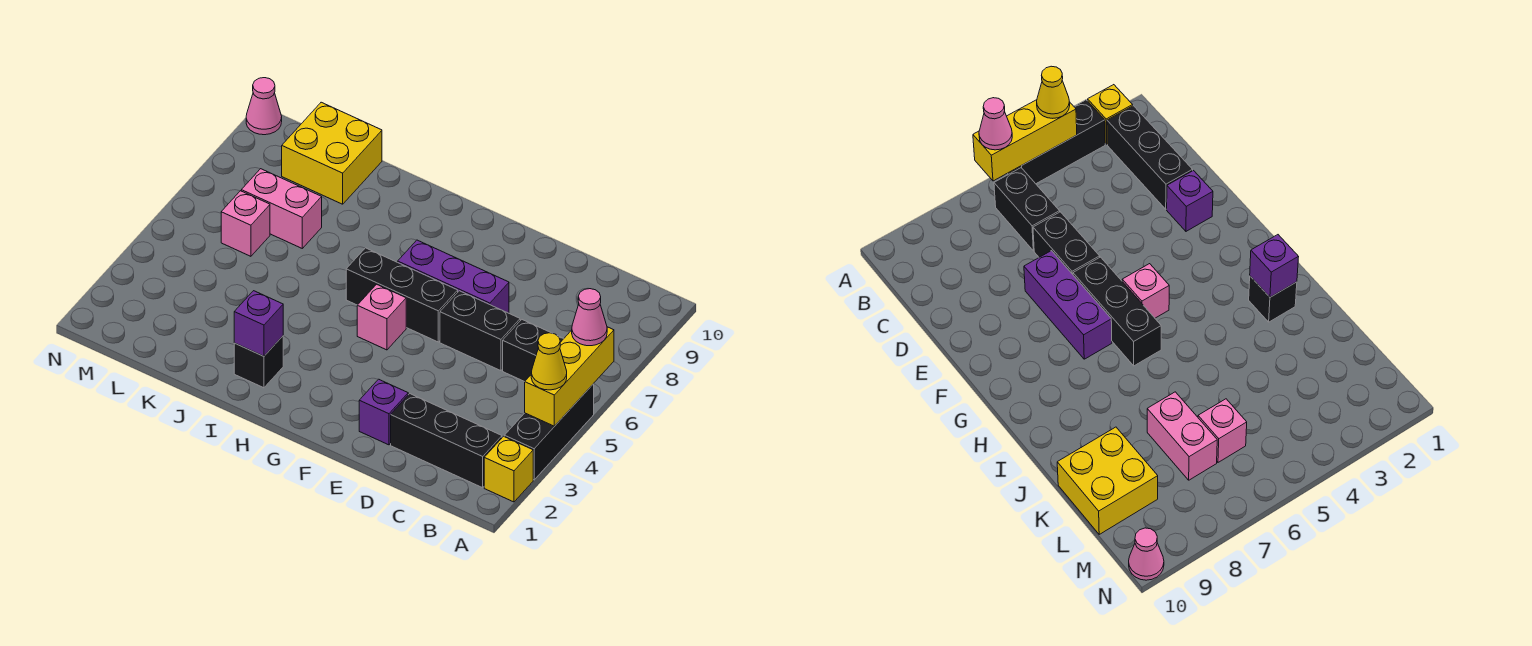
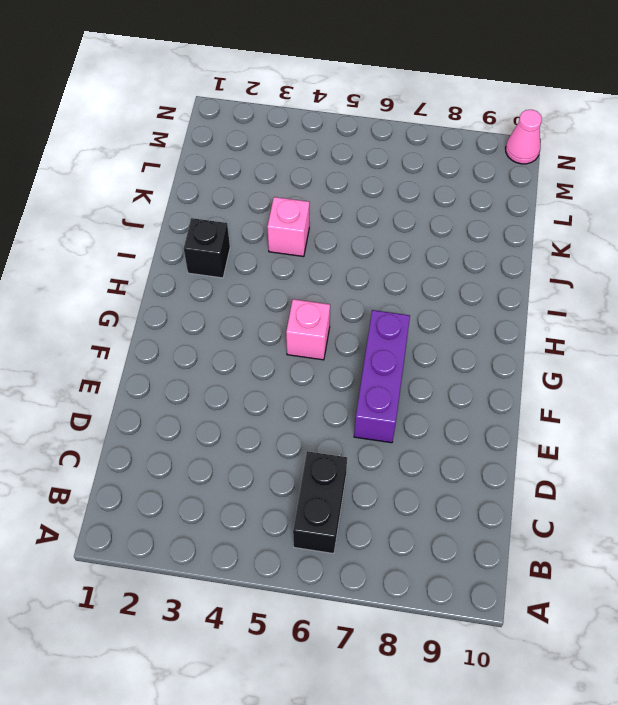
pink 1x1 brick [267,197,310,257] -> pink 1x1 brick moved to [221,191,270,256]
none -> yellow 1x1 brick [484,436,533,502]
none -> black 1x3 brick [504,384,594,480]
none -> black 1x3 brick [391,394,502,488]

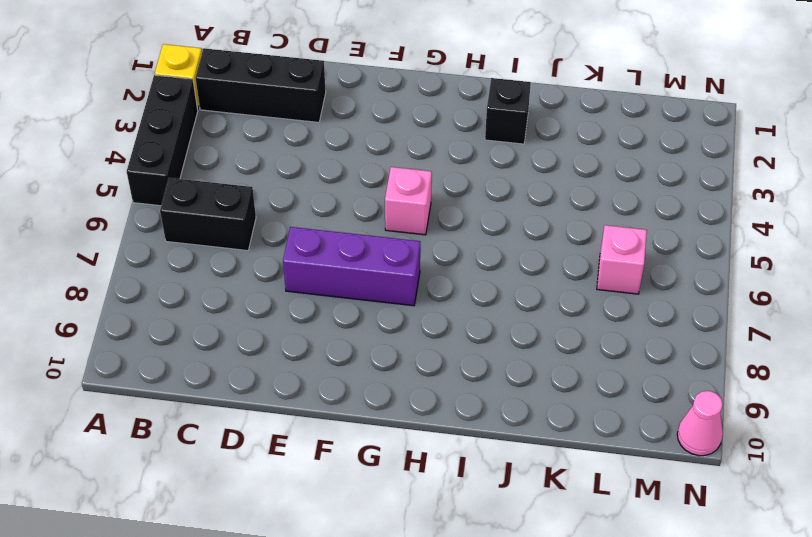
none -> black 1x2 brick [440,291,520,371]
none -> purple 1x1 brick [359,379,408,445]
none -> black 1x3 brick [346,248,458,342]

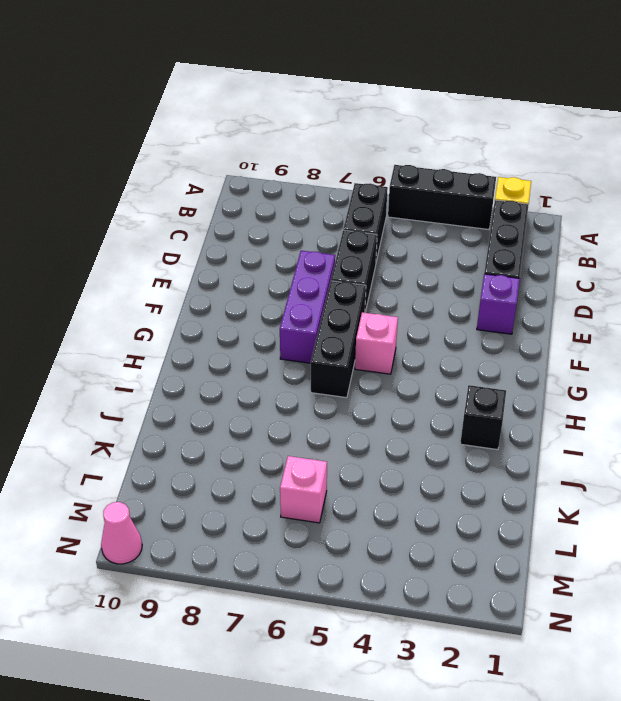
none -> pink 1x2 brick [241,169,322,248]
none -> yellow 2x2 brick [282,102,382,204]
none -> yellow 1x3 brick [525,327,614,426]

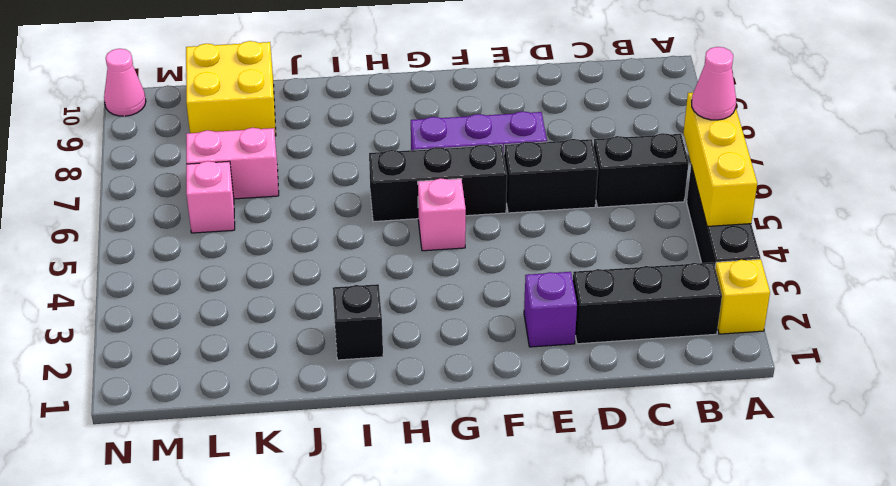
none -> purple 1x1 brick [234,291,283,356]
none -> yellow 1x1 cone [531,333,567,390]

